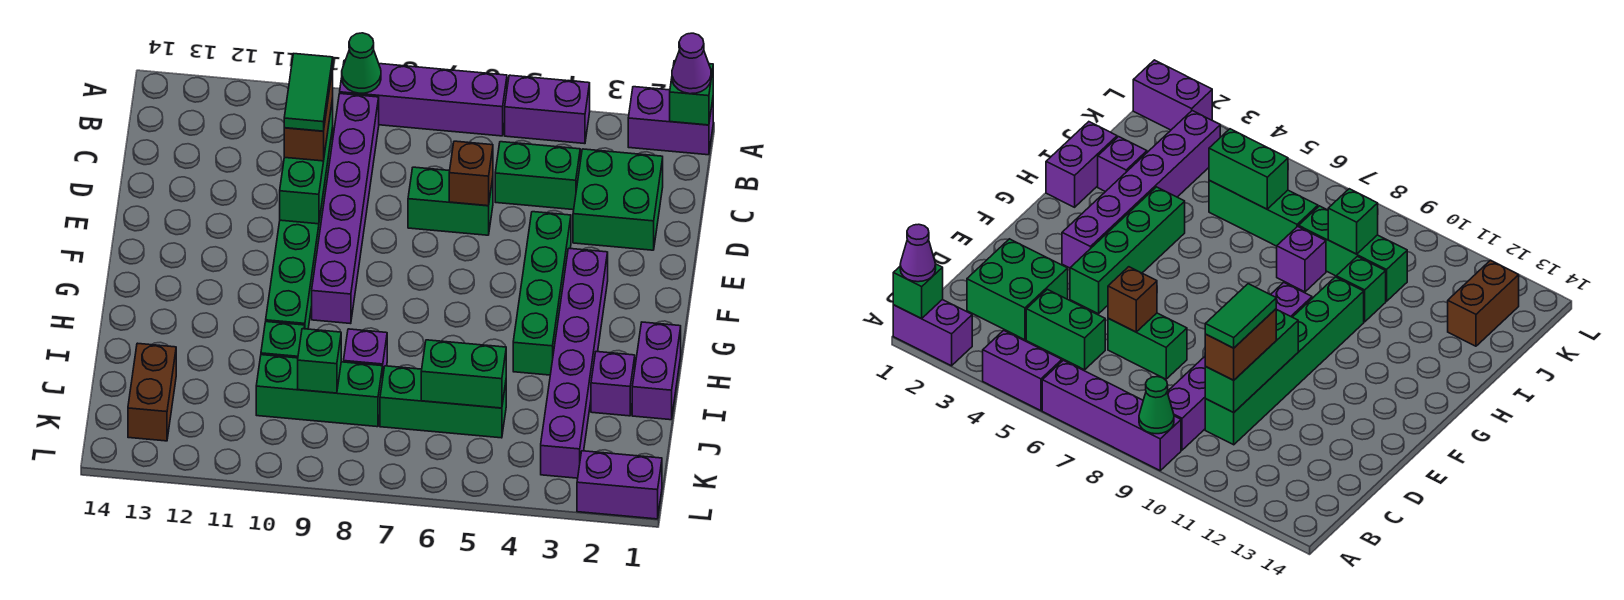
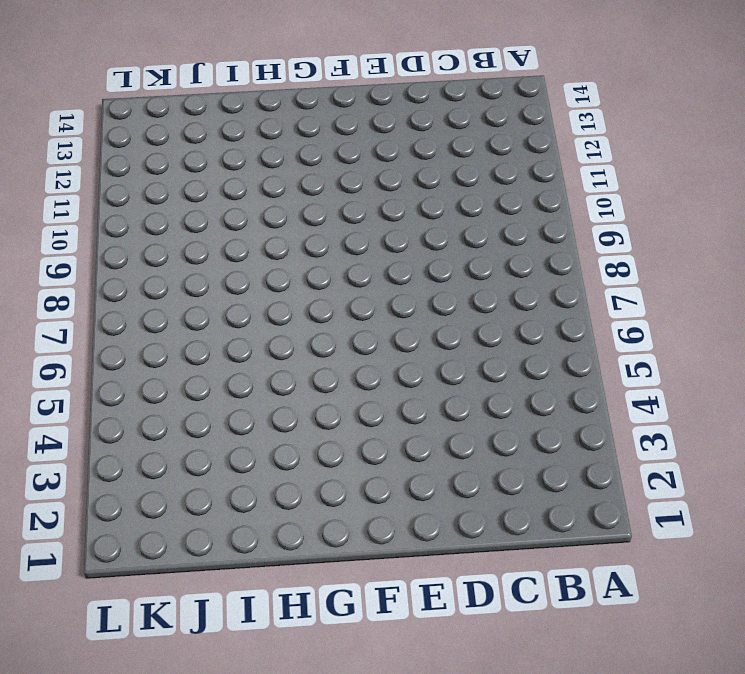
none -> purple 1x2 brick [628,87,713,155]
none -> purple 1x2 brick [505,75,590,144]
none -> purple 1x4 brick [340,60,507,136]

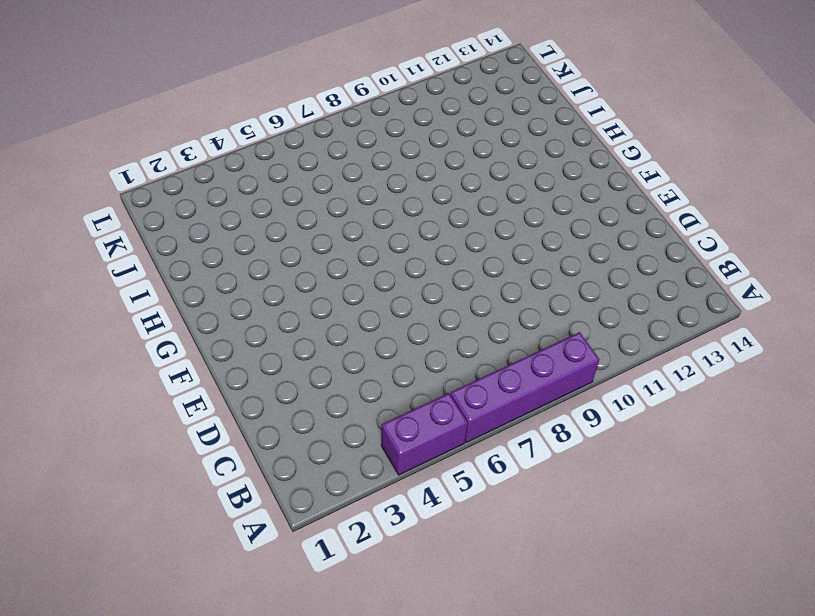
none -> purple 1x2 brick [628,87,713,155]
none -> purple 1x6 brick [312,94,379,324]
none -> green 2x2 brick [573,149,663,250]

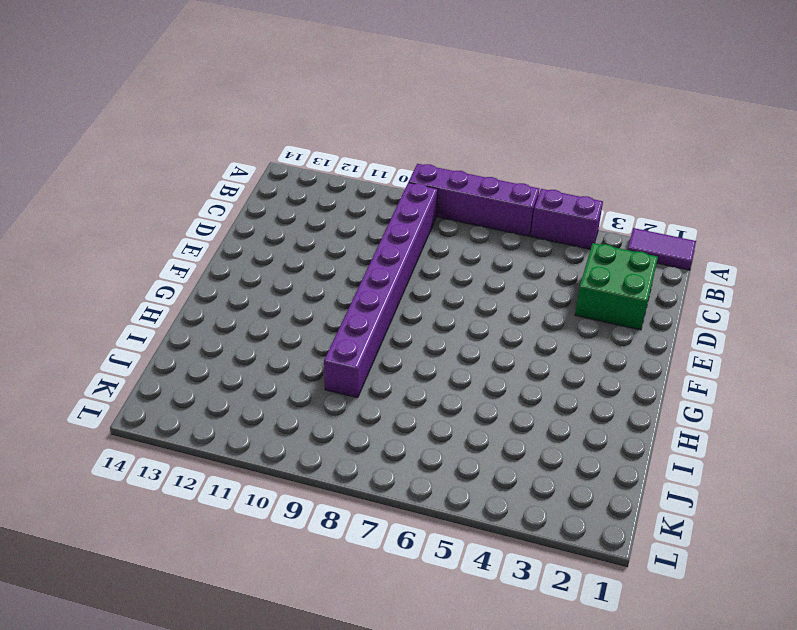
purple 1x2 tile [628,228,696,270] -> purple 1x2 brick [628,87,713,155]
purple 1x8 brick [324,183,438,398] -> purple 1x6 brick [312,94,379,324]
none -> green 1x2 brick [495,142,580,210]
none -> green 1x6 brick [266,128,333,329]
none -> green 1x2 brick [408,167,493,235]

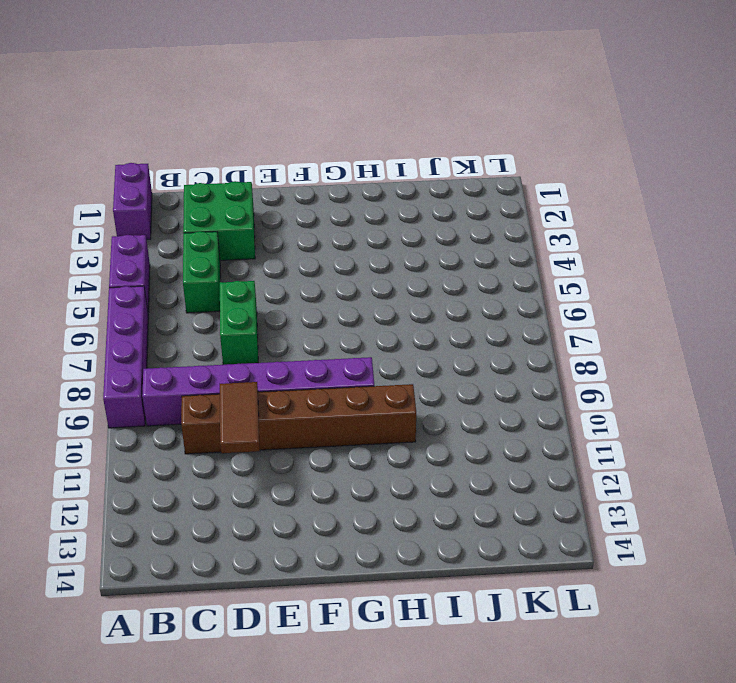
brown 1x6 brick [181,384,416,454] -> green 1x6 brick [266,128,333,329]
brown 1x2 tile [220,382,260,453] -> green 1x3 brick [280,98,333,224]
none -> green 1x4 brick [513,212,571,375]
none -> purple 1x6 brick [541,248,608,478]
none -> purple 1x2 brick [632,322,681,420]

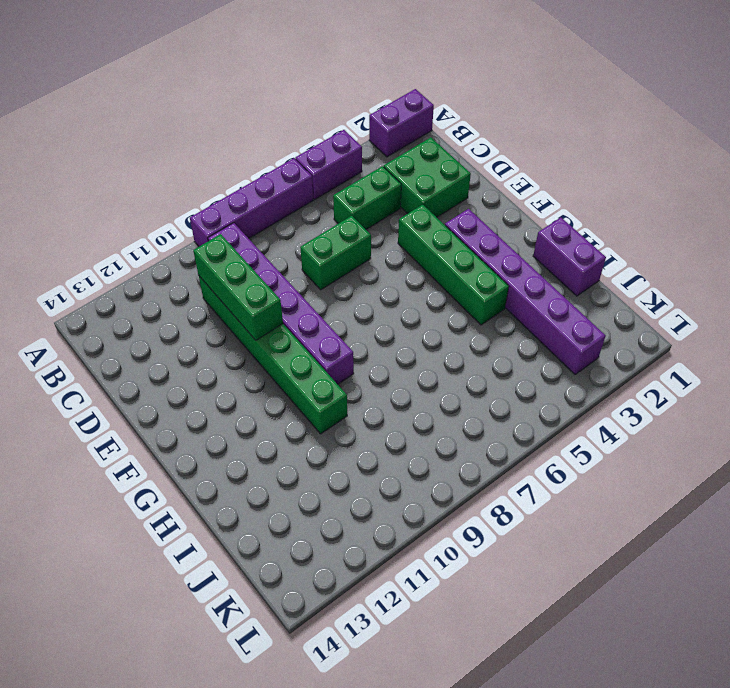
none -> purple 1x1 brick [591,352,635,416]
none -> purple 1x1 brick [344,329,387,373]
none -> green 1x1 brick [261,322,305,358]

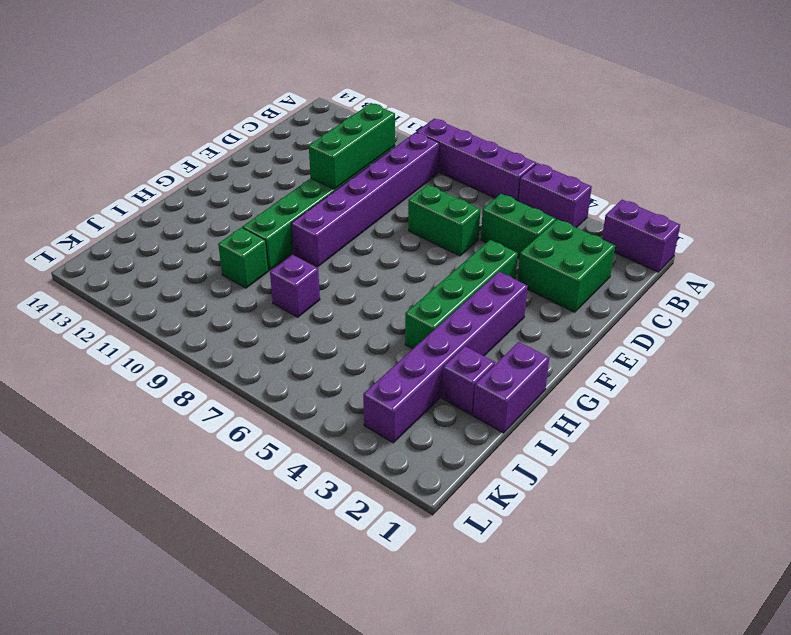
none -> green 1x3 brick [380,366,506,438]
none -> green 1x3 brick [256,355,383,427]
none -> brown 1x2 brick [128,343,176,441]

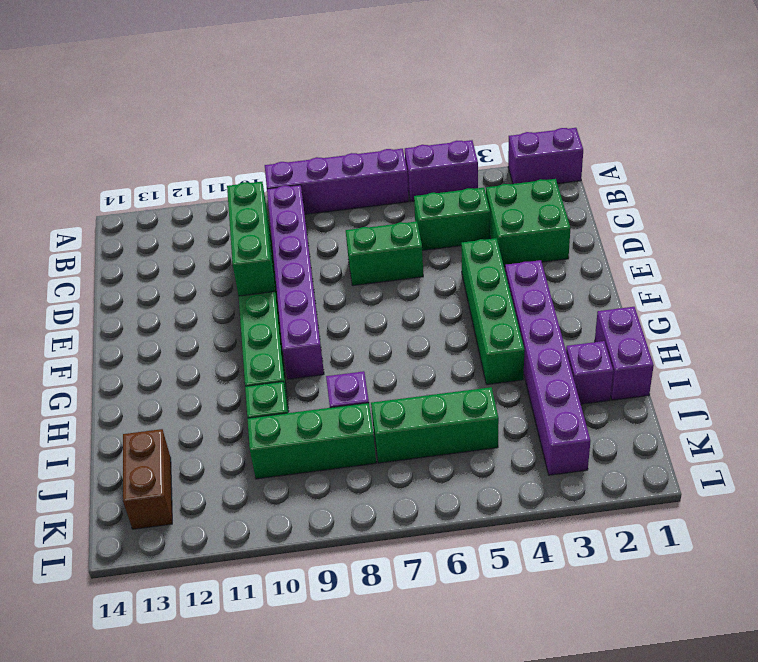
none -> purple 1x2 brick [577,451,662,519]
none -> green 1x1 brick [670,61,713,125]
none -> green 1x1 cone [342,33,381,93]

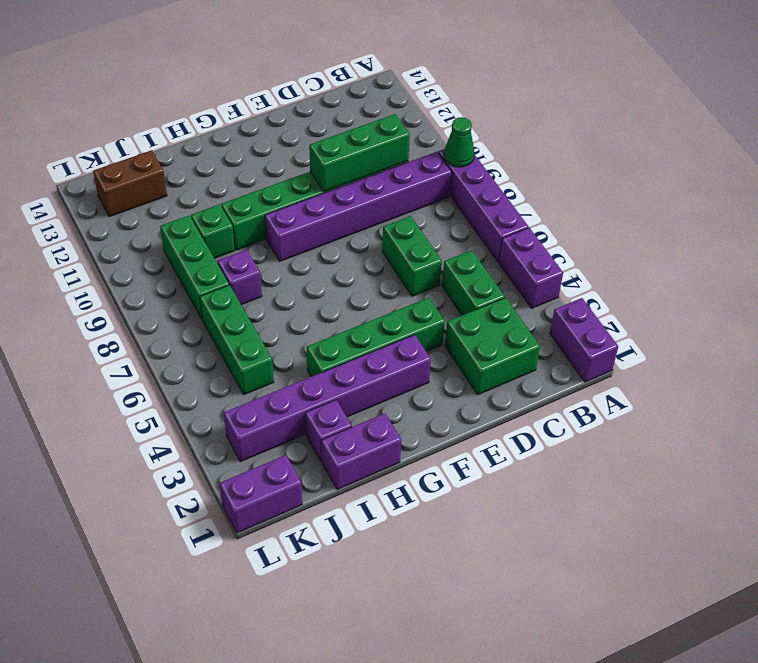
purple 1x2 brick [219,455,302,533] -> purple 1x2 brick turned to [577,451,662,519]
none -> green 1x1 brick [670,61,713,125]
none -> brown 1x1 brick [449,141,493,206]
none -> green 1x2 brick [421,340,506,408]

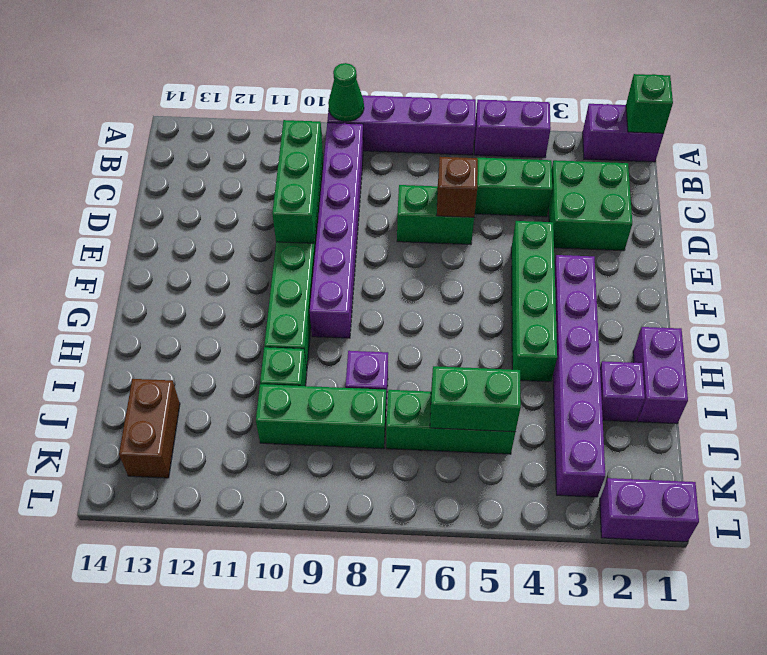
none -> green 1x1 brick [298,329,341,393]
none -> purple 1x1 cone [672,33,711,94]
none -> brown 1x2 brick [284,69,333,161]

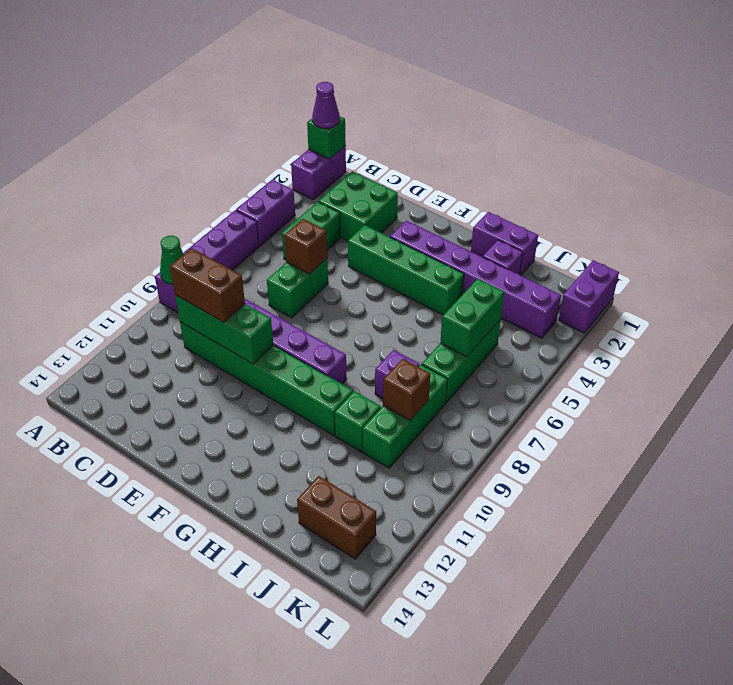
brown 1x1 brick [383,359,430,420] -> green 1x1 brick [298,329,341,393]
none -> green 1x2 tile [284,54,333,131]

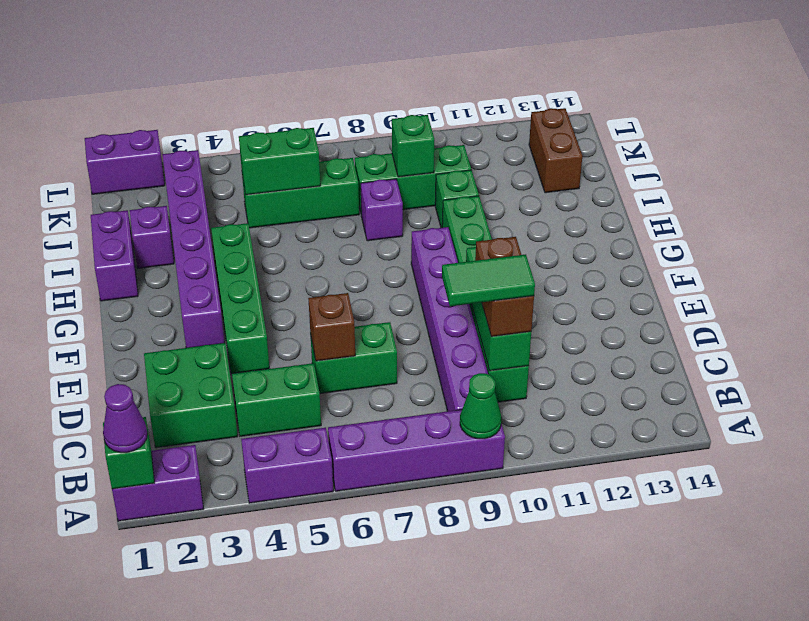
green 1x2 tile [442,254,535,306] -> green 1x2 tile turned to [284,54,333,131]

